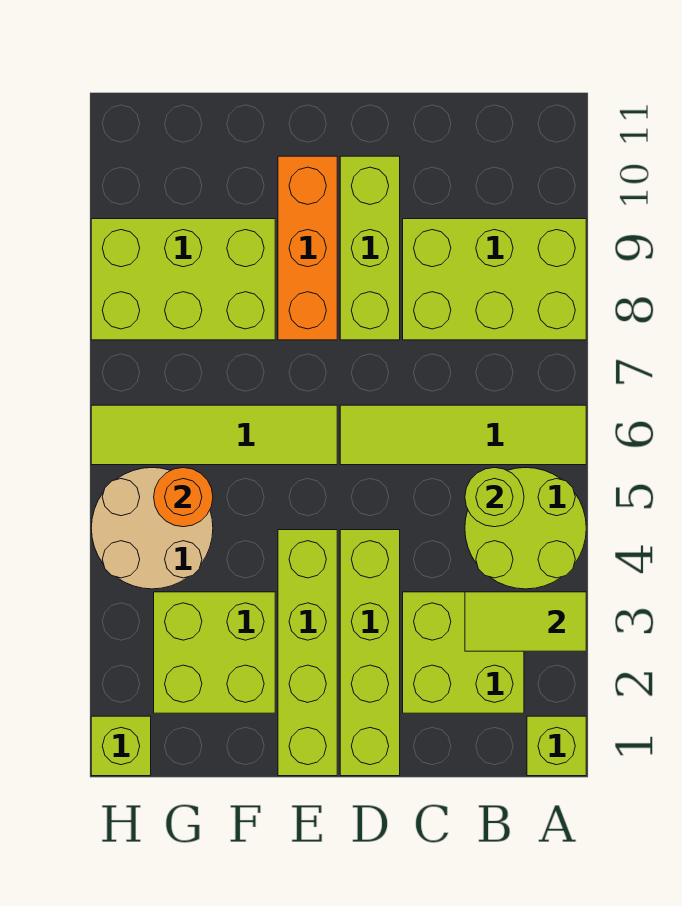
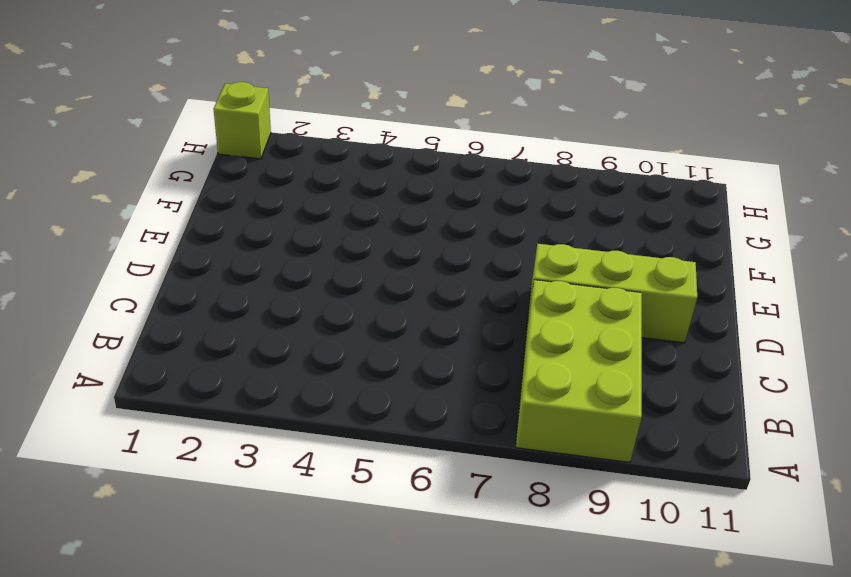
none -> lime 1x1 brick [527,716,586,776]
none -> lime 2x2 round brick [465,468,586,589]
none -> lime 1x4 tile [340,405,586,465]

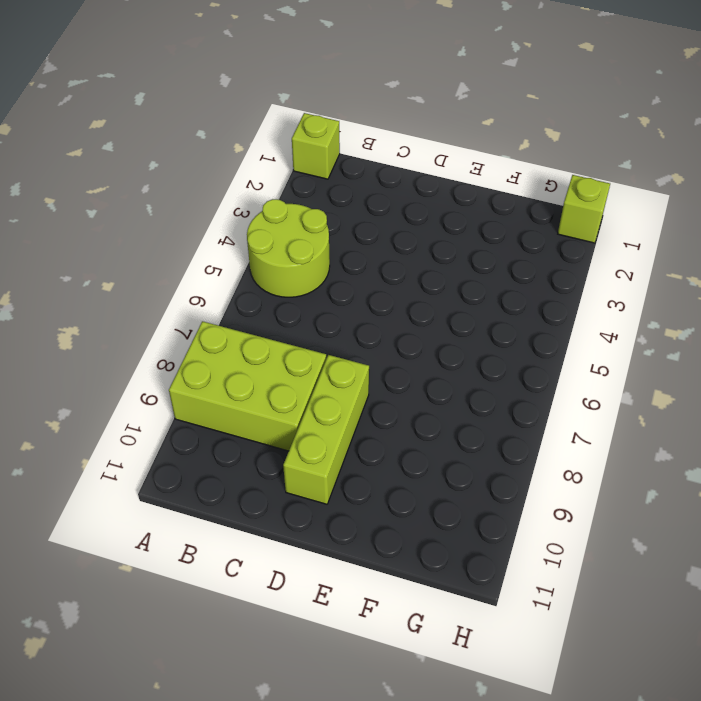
none -> lime 1x4 tile [340,405,586,465]
none -> lime 2x2 brick [403,592,524,713]
none -> lime 1x4 brick [340,530,400,776]

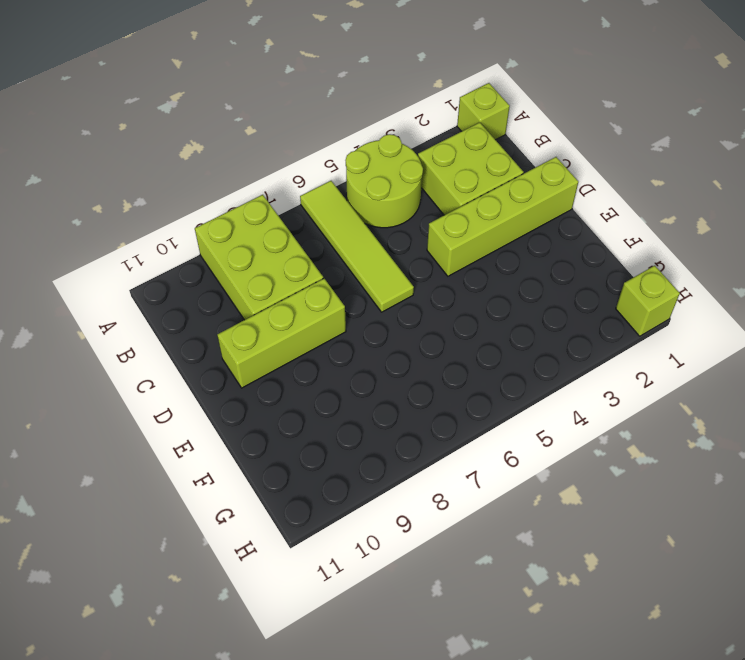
none -> lime 1x4 brick [278,530,337,776]
none -> lime 1x4 tile [91,405,337,465]
none -> orange 1x3 brick [278,156,337,340]

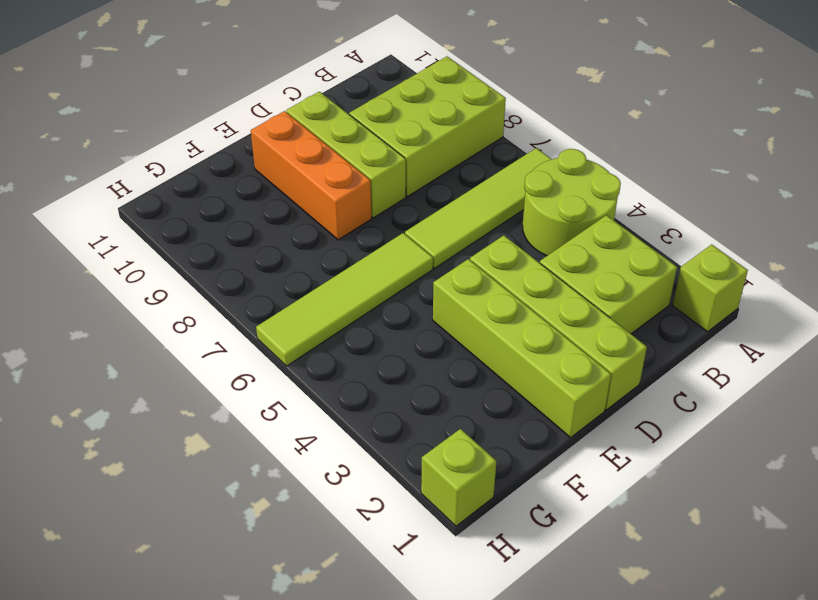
none -> lime 2x2 brick [154,592,275,713]
none -> lime 2x3 brick [91,219,275,340]
none -> tan 2x2 round brick [91,468,213,589]

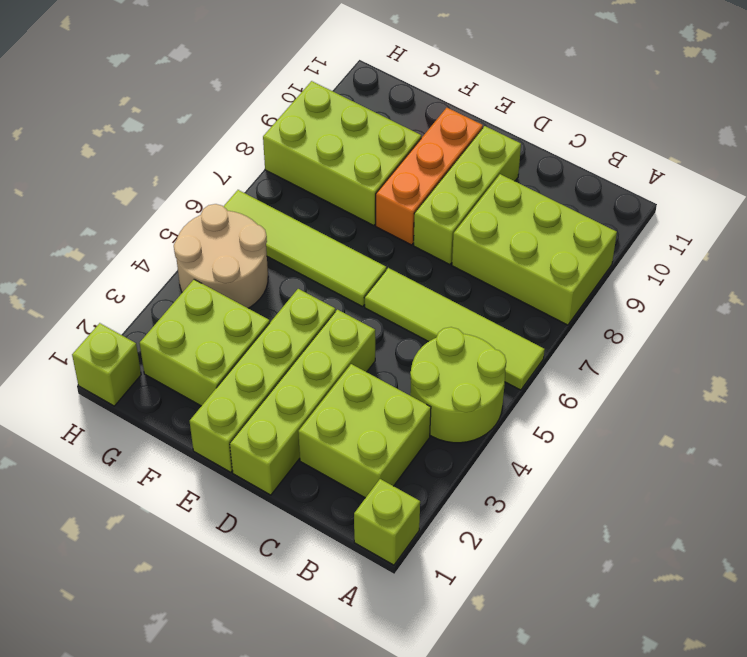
none -> lime 1x2 tile [465,592,586,651]
none -> lime 1x1 round brick [465,468,524,527]
none -> orange 1x1 round brick [154,468,213,527]

